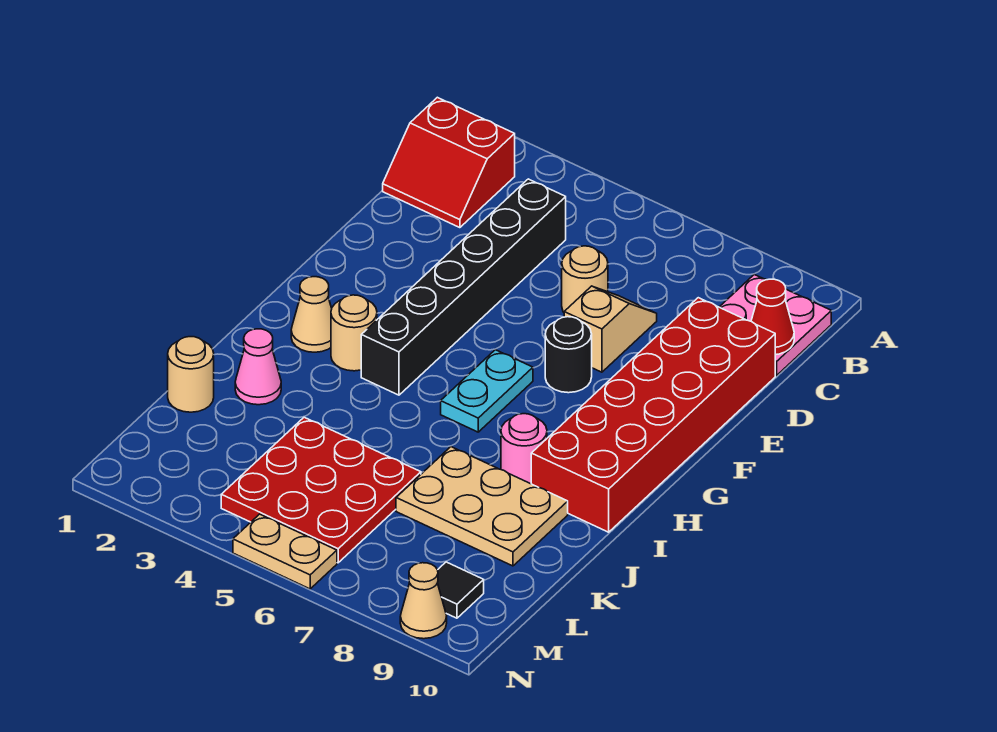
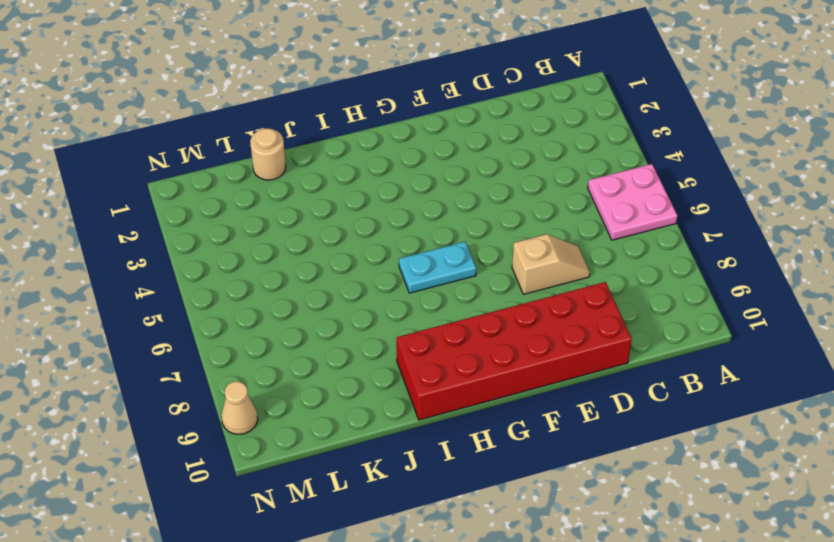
pink 2x2 plate [588,164,677,240] -> pink 2x2 plate moved to [720,275,831,375]
none -> red 2x2 slope [383,97,515,228]
none -> black 1x6 brick [361,179,566,395]
none -> tan 1x1 round brick [562,246,608,312]

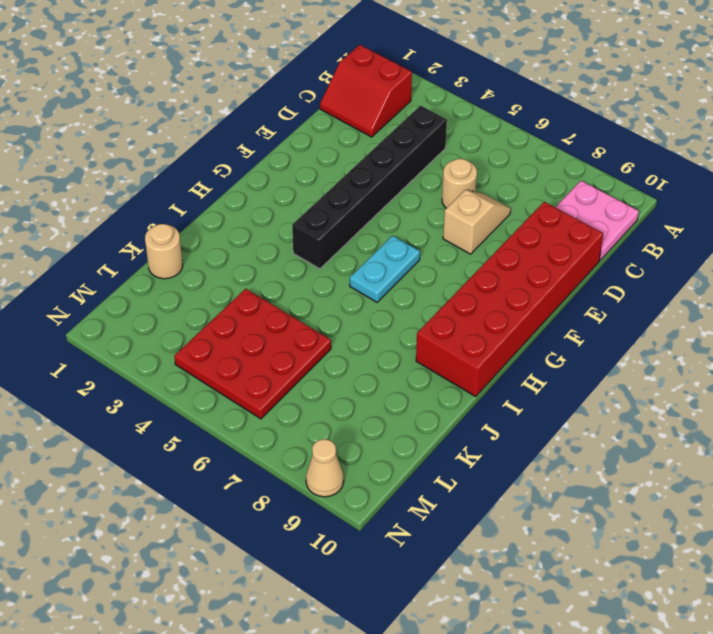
none -> black 1x1 round brick [545,317,592,393]
none -> tan 1x1 cone [291,277,332,352]
none -> tan 1x1 round brick [331,295,377,371]

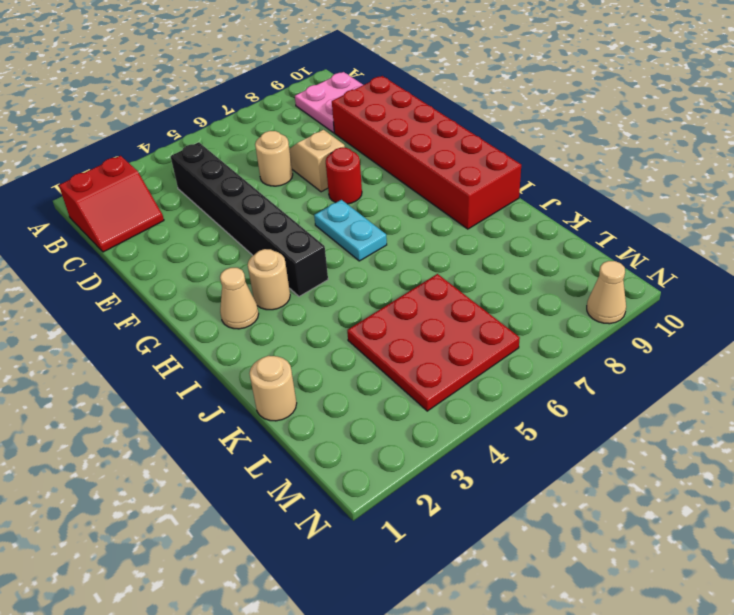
red 1x1 round brick [326,148,362,204] -> black 1x1 round brick [545,317,592,393]
none -> pink 1x1 round brick [501,414,547,484]
none -> pink 1x1 cone [235,329,281,405]
none -> tan 2x3 plate [396,447,568,566]

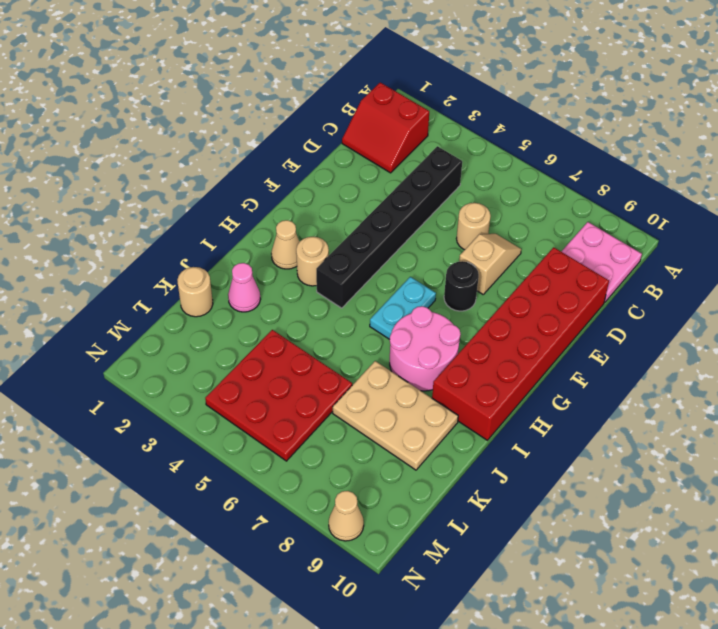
pink 2x2 round brick [390,306,461,391] -> pink 1x1 round brick [501,414,547,484]
none -> black 1x1 tile [438,562,484,618]
none -> tan 1x2 plate [233,514,337,589]
none -> red 1x1 cone [751,279,794,355]

